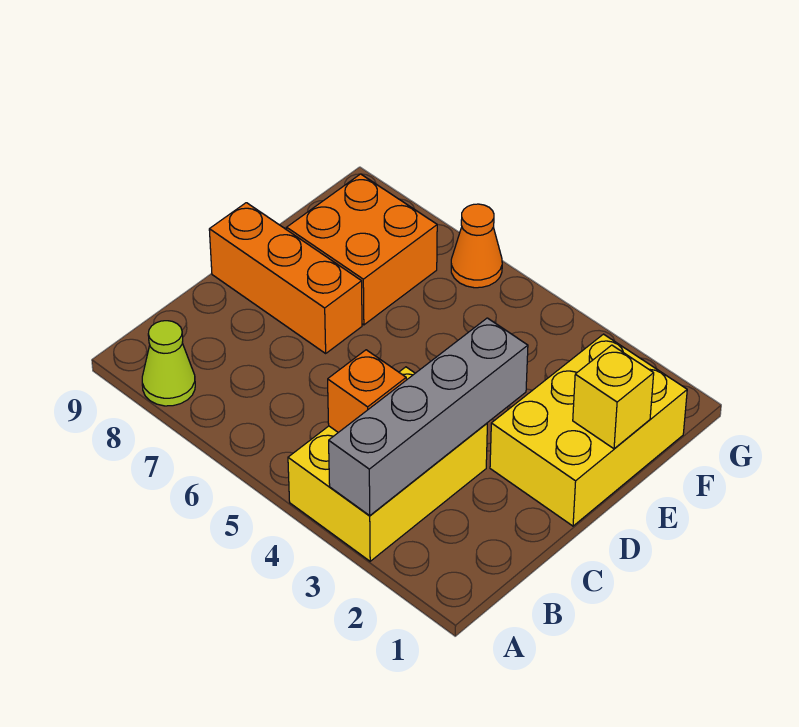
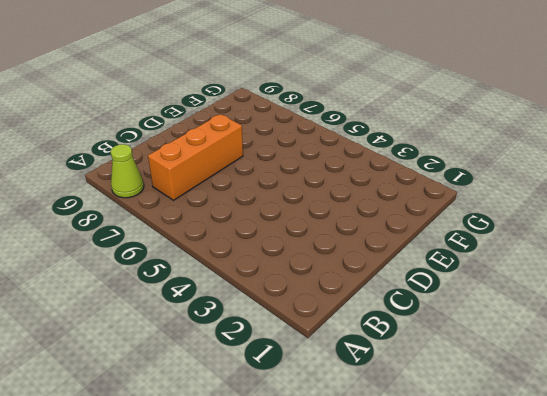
orange 1x3 brick [148,114,243,200] -> orange 1x3 brick turned to [209,203,362,353]
none -> yellow 2x3 brick [288,367,487,561]
none -> yellow 2x3 brick [490,334,687,526]

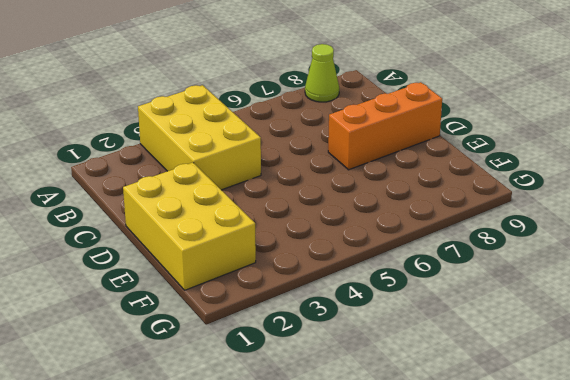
none -> orange 2x2 brick [287,174,437,325]
none -> orange 1x1 cone [451,204,502,288]

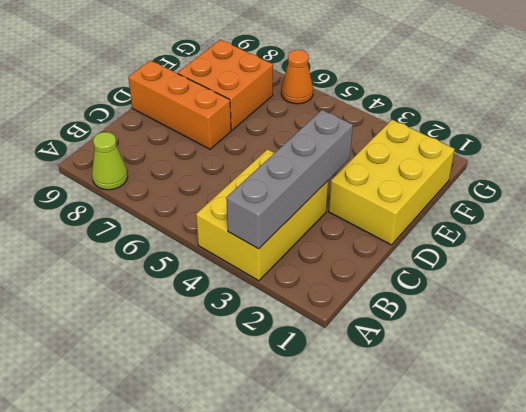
none -> orange 1x1 brick [328,350,406,432]
none -> yellow 1x1 brick [573,345,654,449]

